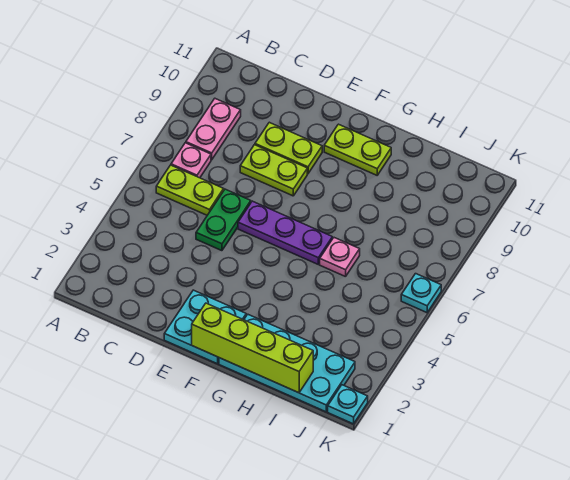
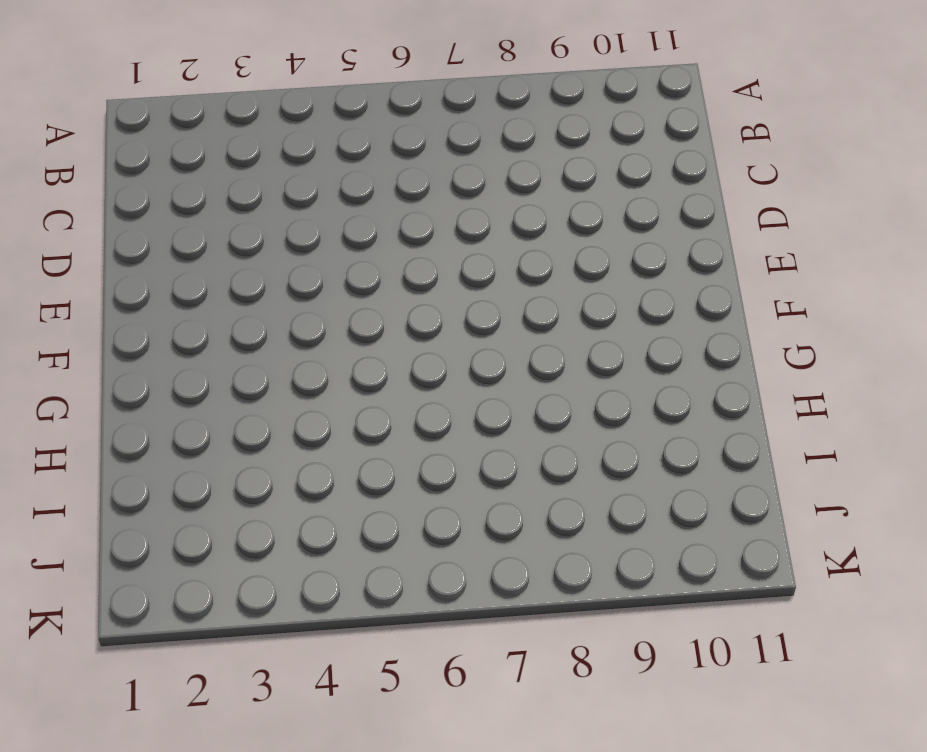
none -> lime 1x2 plate [156,165,224,215]
none -> pink 1x1 plate [171,143,211,178]
none -> pink 1x2 plate [186,99,241,160]

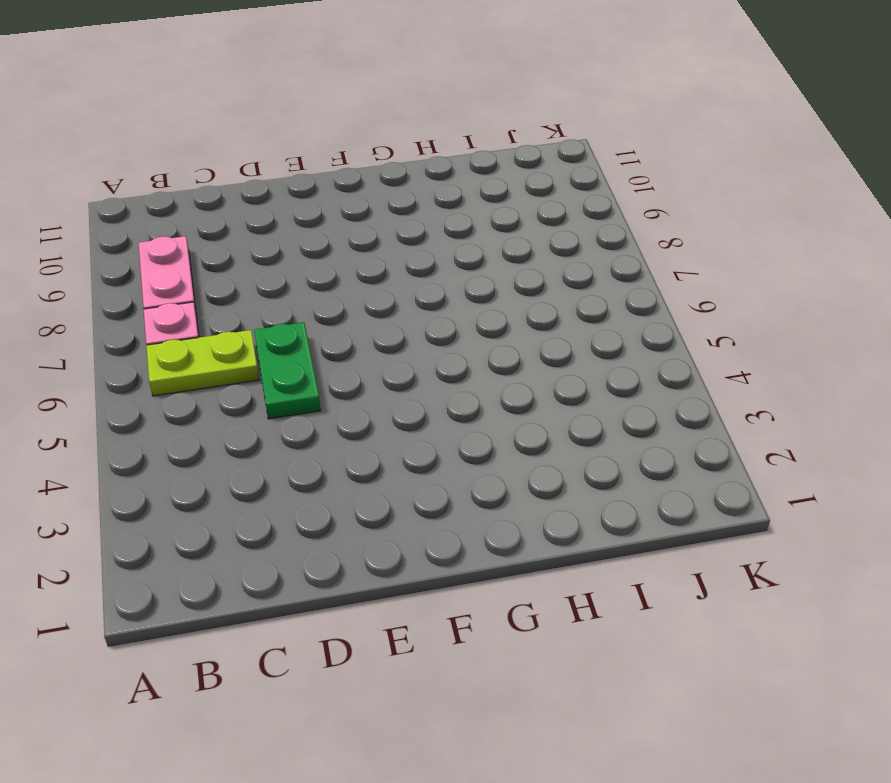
none -> lime 1x2 plate [240,145,307,196]
none -> lime 1x2 plate [255,122,322,174]
none -> cyan 2x2 plate [164,290,246,364]

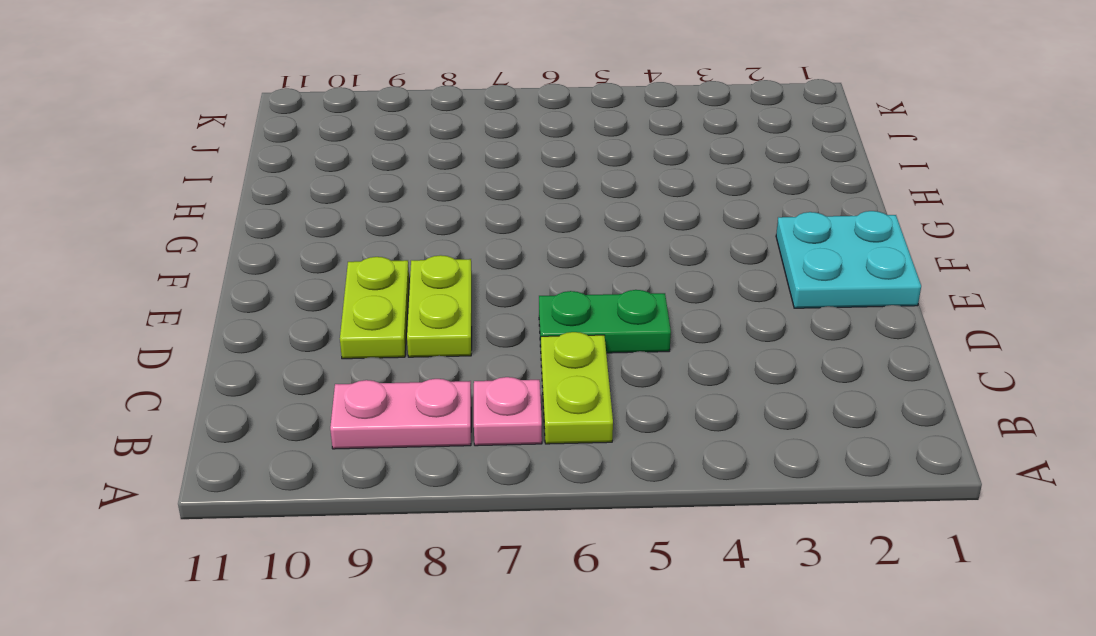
none -> purple 1x3 plate [238,201,332,264]
none -> lime 1x2 plate [324,124,391,175]
none -> cyan 2x4 plate [219,314,355,412]

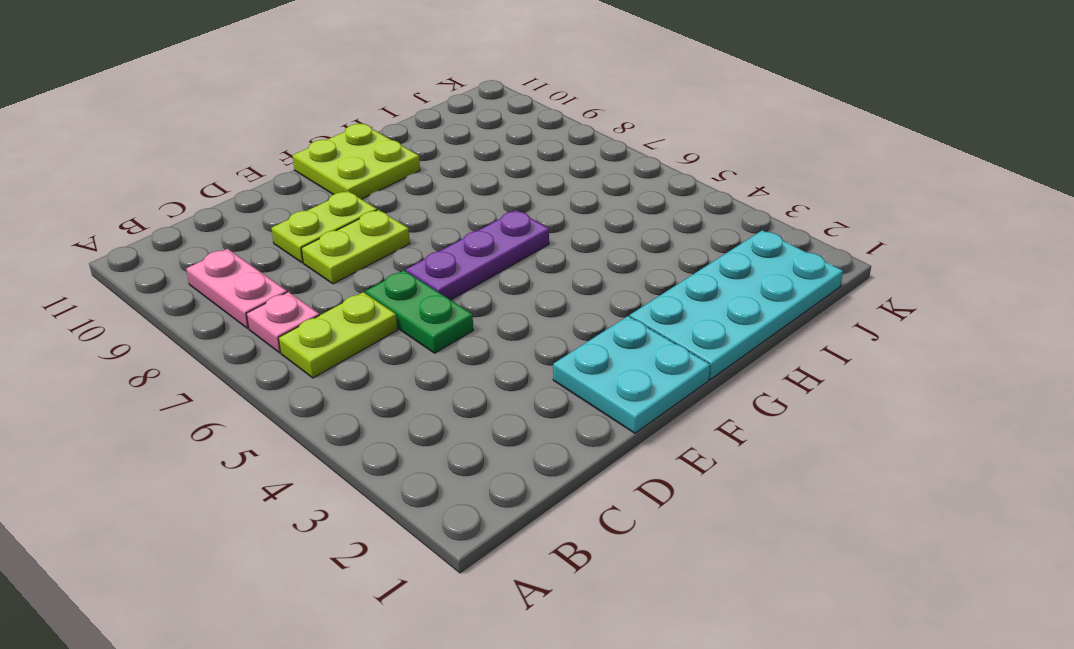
lime 2x2 plate [293,124,420,199] -> lime 1x2 plate [324,124,391,175]
none -> pink 1x1 plate [320,238,360,277]
none -> cyan 1x1 plate [328,385,368,424]
none -> cyan 1x1 plate [401,274,441,313]

